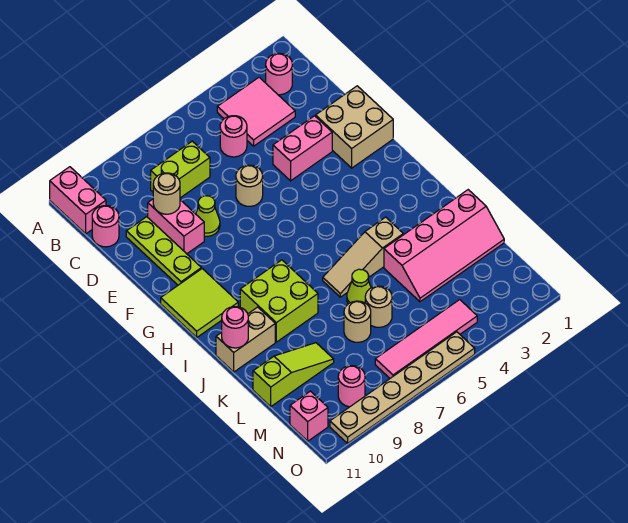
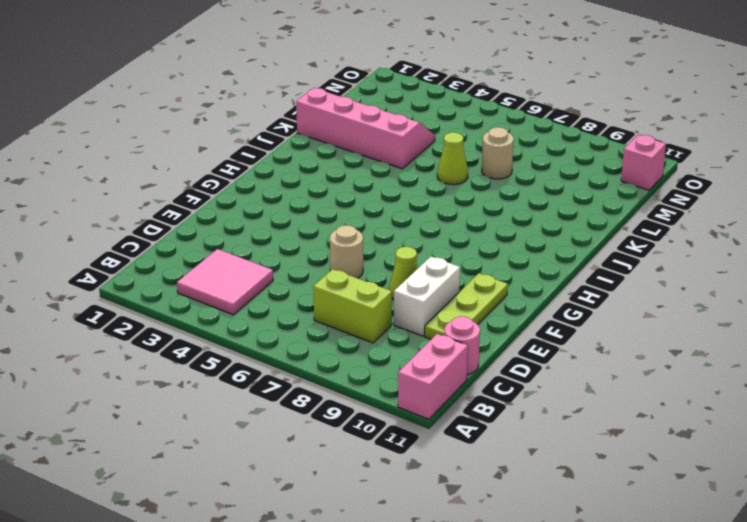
white 1x2 brick [394,256,460,336] -> pink 1x2 brick [148,199,204,254]
none -> pink 1x1 round brick [266,53,292,95]
none -> pink 1x1 round brick [220,116,247,157]
none -> tan 2x2 brick [316,86,393,168]

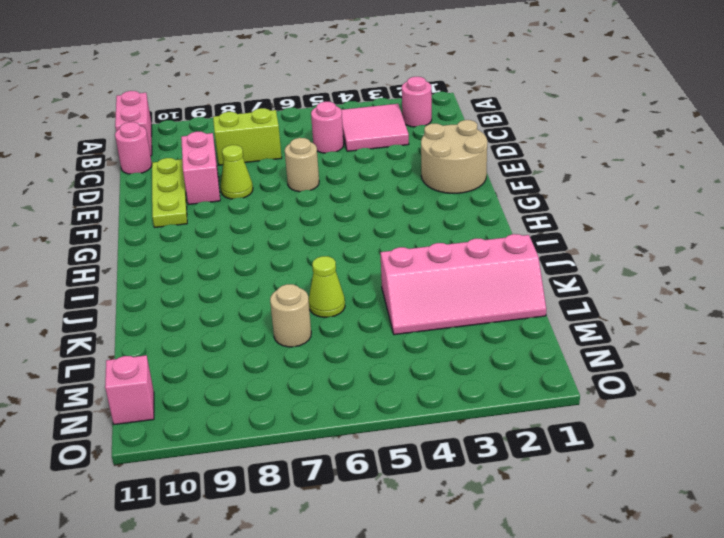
tan 2x2 round brick [421,120,487,193] -> tan 2x2 brick [316,86,393,168]
none -> pink 1x2 brick [273,116,332,181]
none -> lime 2x2 tile [161,269,238,337]
none -> lime 2x2 brick [240,260,318,342]

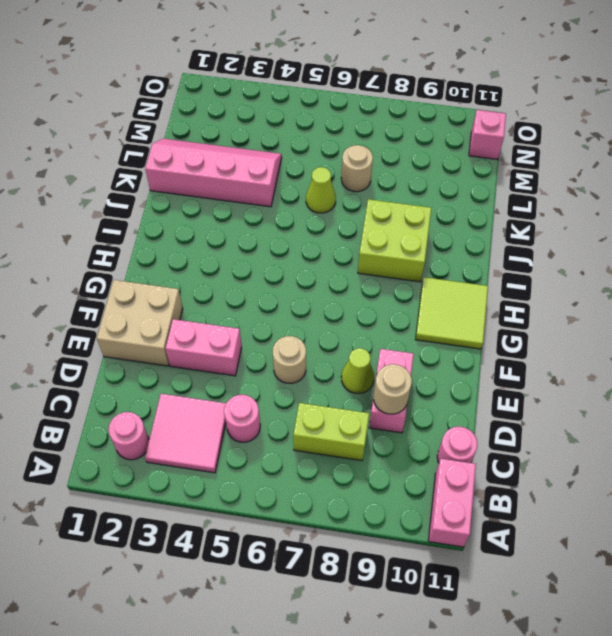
none -> lime 1x3 plate [126,217,201,285]
none -> tan 1x3 slope [323,217,403,297]
none -> tan 1x2 brick [216,307,275,372]

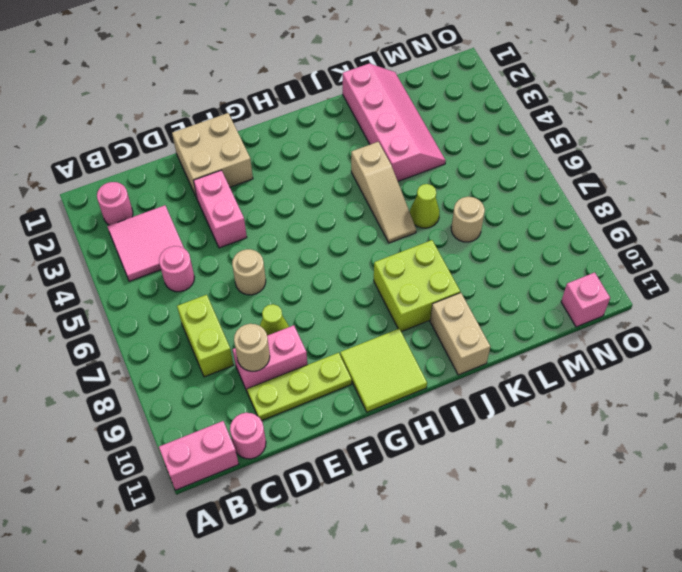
none -> tan 1x1 round brick [365,286,392,327]
none -> lime 1x3 slope [253,343,334,406]
none -> pink 1x4 tile [375,300,477,378]

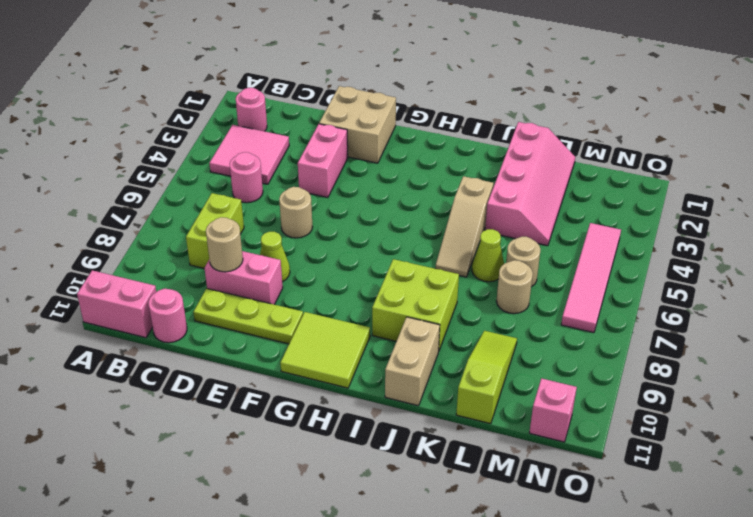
none -> pink 1x1 round brick [338,366,365,407]
none -> tan 1x6 plate [330,332,475,443]
none -> pink 1x1 round brick [222,307,248,348]

